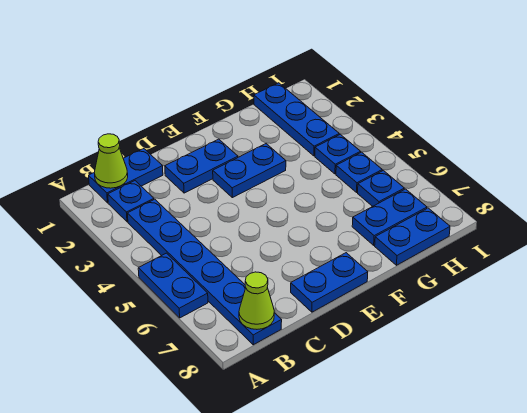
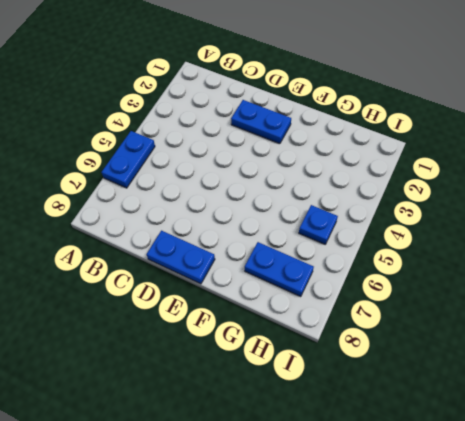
none -> blue 1x2 plate [89,149,163,203]
none -> blue 1x1 plate [108,181,154,222]
none -> blue 1x6 plate [127,199,282,345]

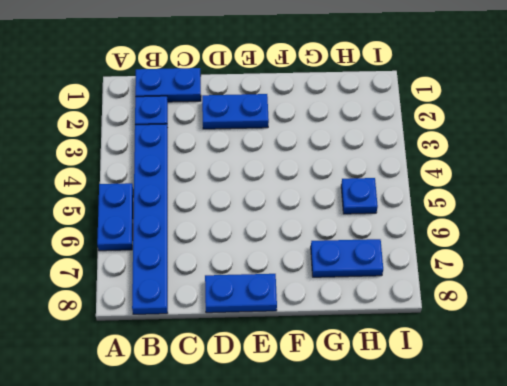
none -> blue 1x2 plate [213,144,286,198]
none -> blue 1x2 plate [375,208,450,265]
none -> blue 1x3 plate [254,83,339,156]

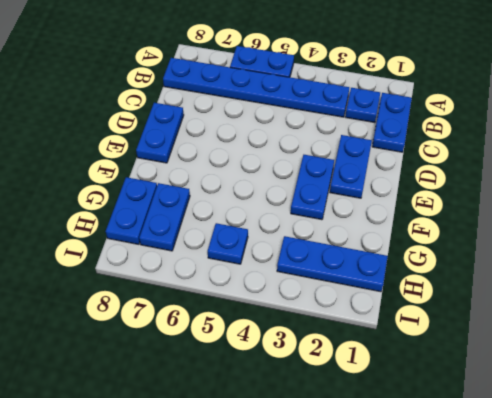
none -> blue 1x1 plate [315,134,361,174]
none -> blue 1x1 plate [358,170,404,206]
none -> lime 1x1 cone [94,134,128,188]

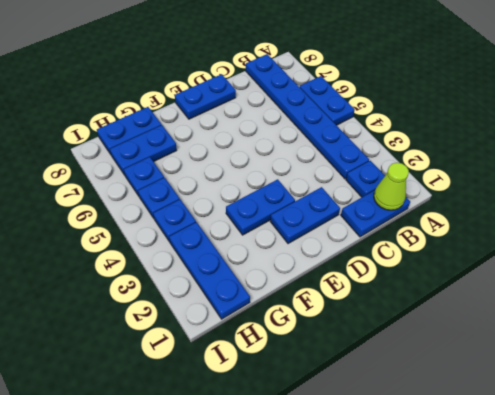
none -> lime 1x1 cone [239,272,274,329]

